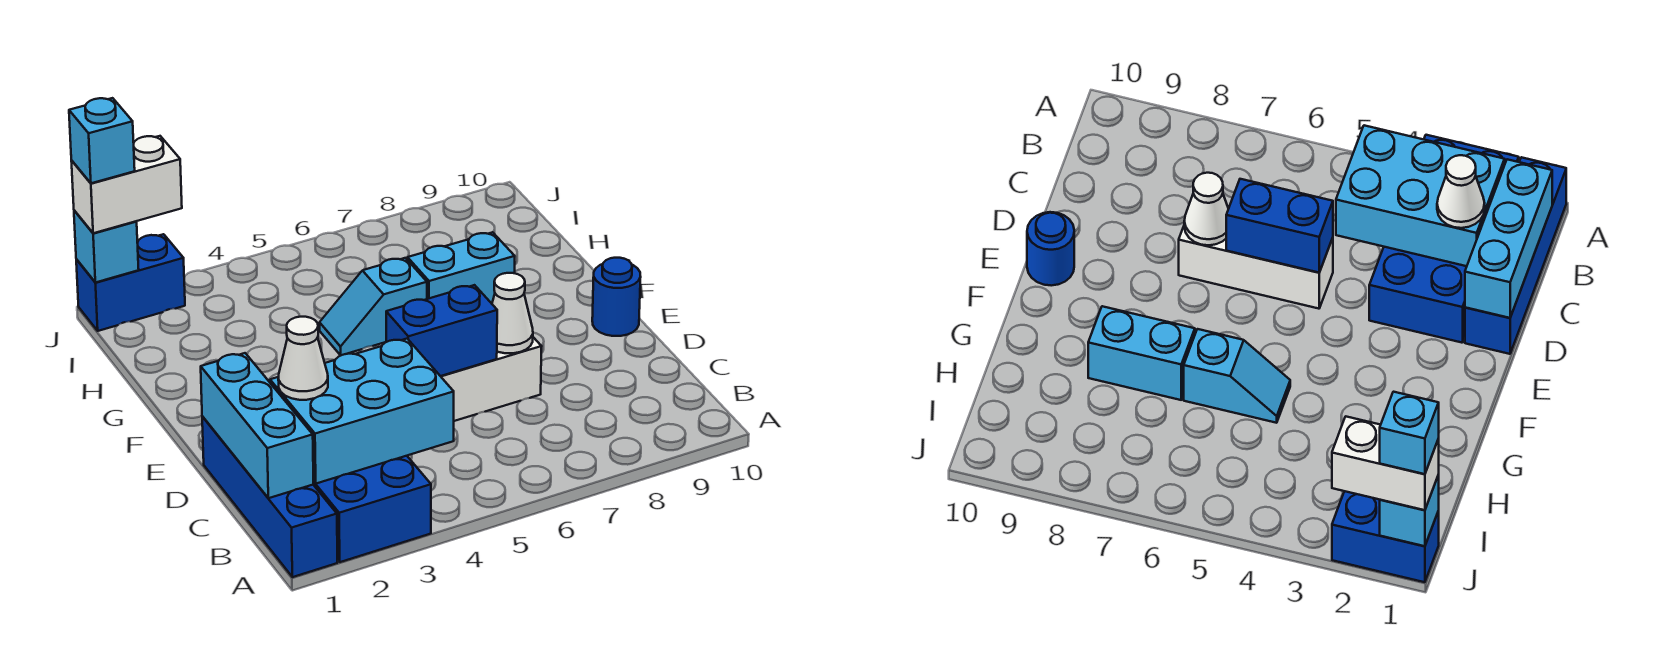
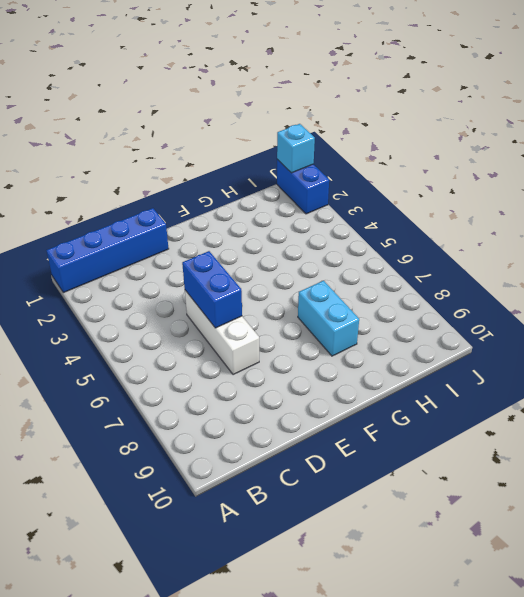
none -> blue 2x4 brick [313,456,431,562]
none -> blue 1x1 round brick [592,258,641,336]
none -> cyan 1x2 slope [320,258,427,355]

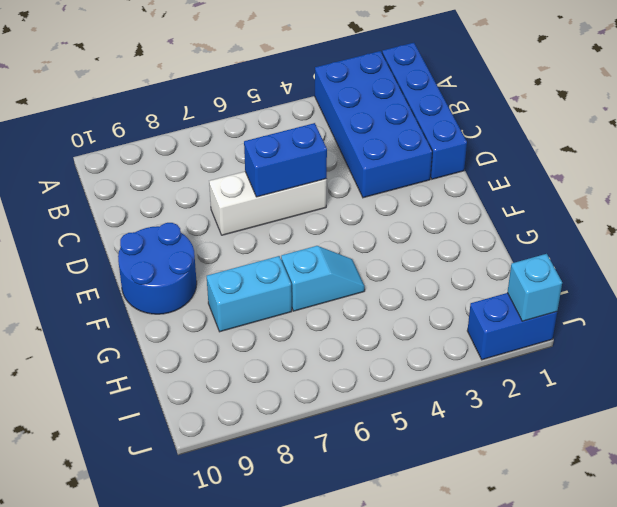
blue 2x2 round brick [118,223,197,314] -> blue 1x1 round brick [592,258,641,336]
none -> cyan 1x3 brick [201,353,314,498]
none -> cyan 2x3 brick [270,339,454,484]
none -> white 1x1 cone [492,273,533,353]

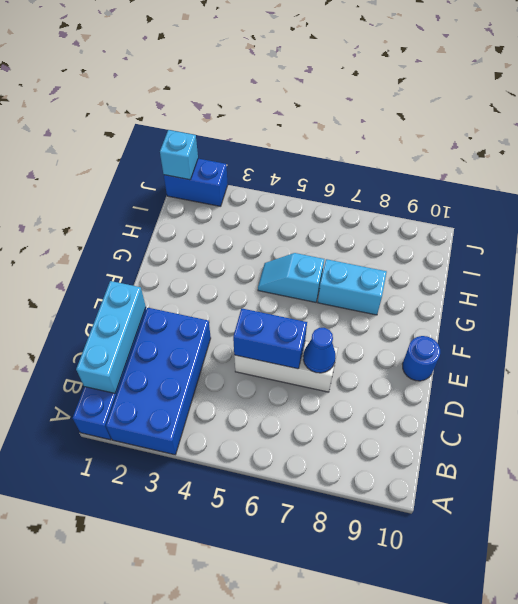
blue 1x1 cone [303,328,336,373] -> white 1x1 cone [492,273,533,353]
none -> cyan 2x3 brick [270,339,454,484]
none -> white 1x1 cone [278,317,328,400]
none -> white 1x2 brick [71,136,182,233]

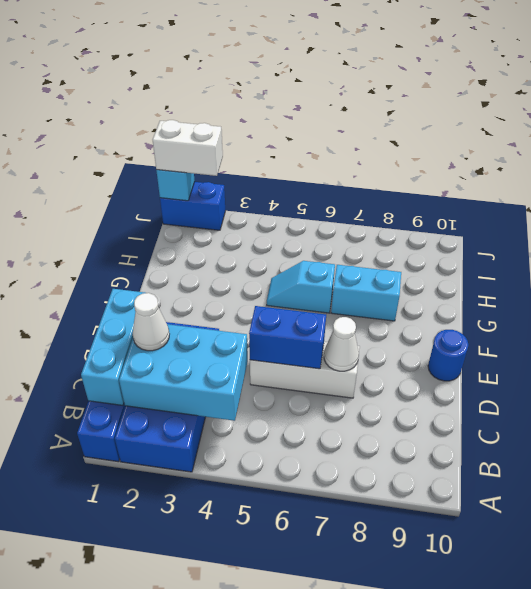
none -> cyan 1x1 brick [69,98,135,183]

